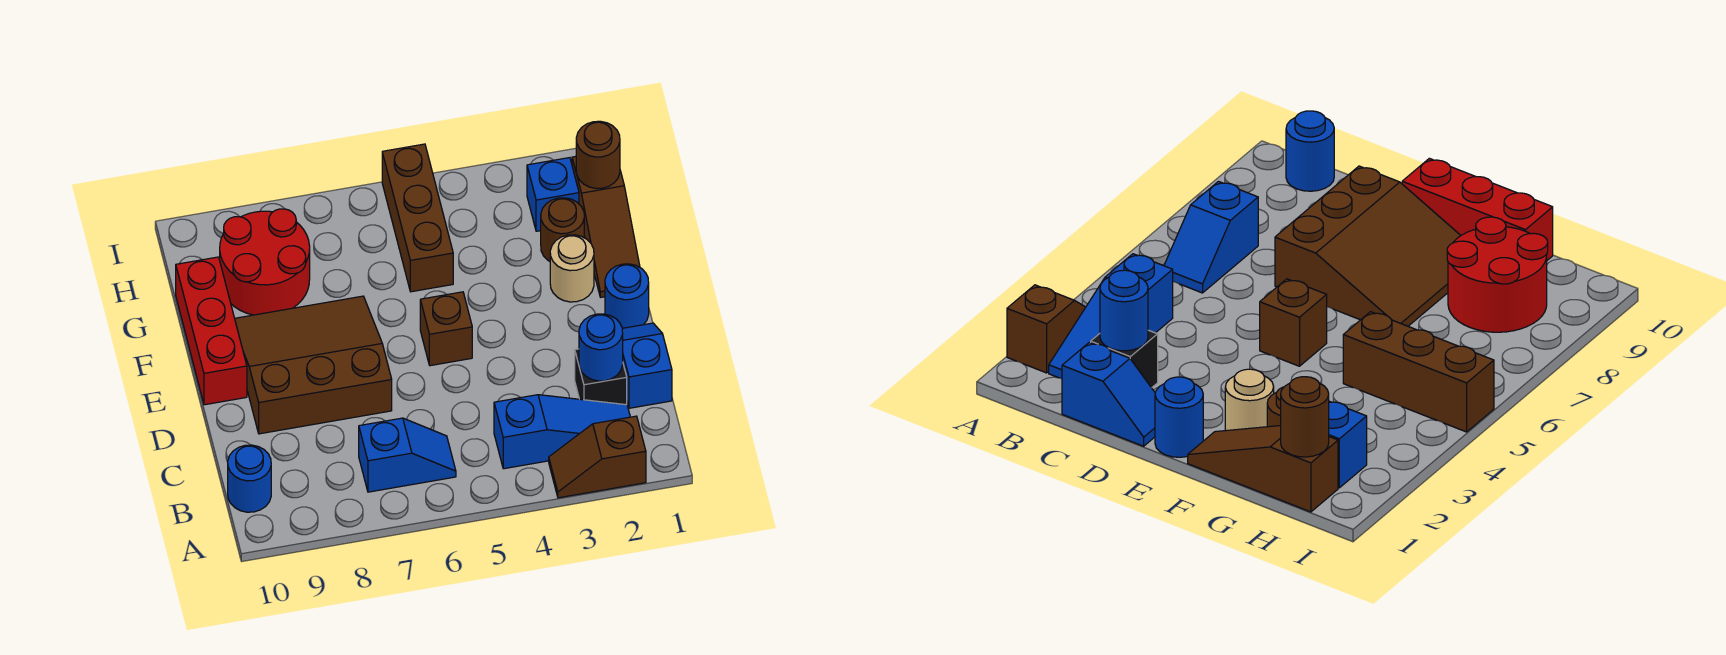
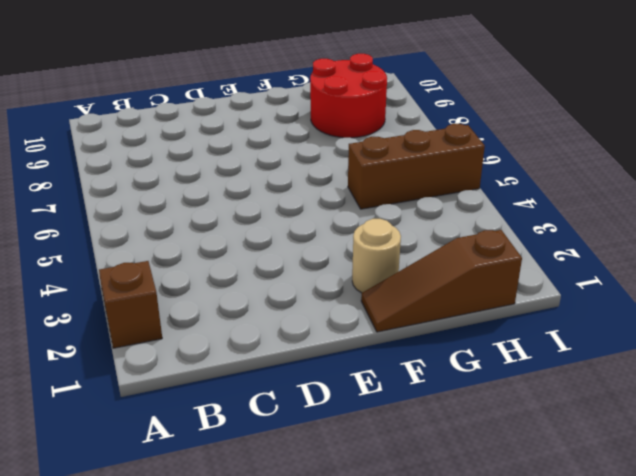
none -> blue 1x3 slope [494,395,630,469]
none -> blue 1x2 slope [359,418,456,492]
none -> blue 1x1 round brick [228,445,271,512]

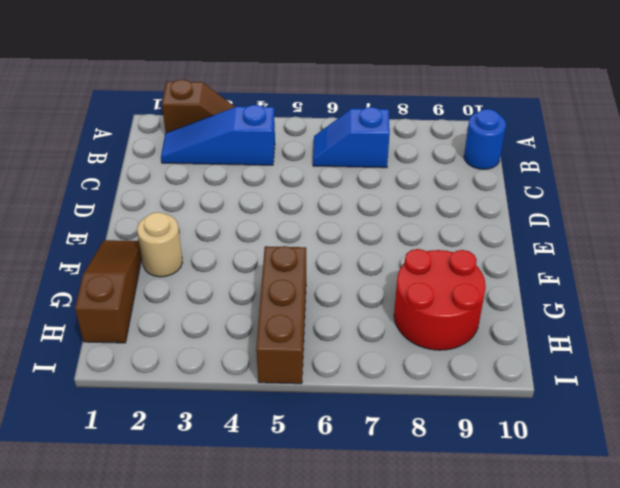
none -> blue 1x2 slope [622,323,672,408]
none -> black 1x1 brick [575,349,627,405]
none -> brown 3x3 slope [235,296,392,434]

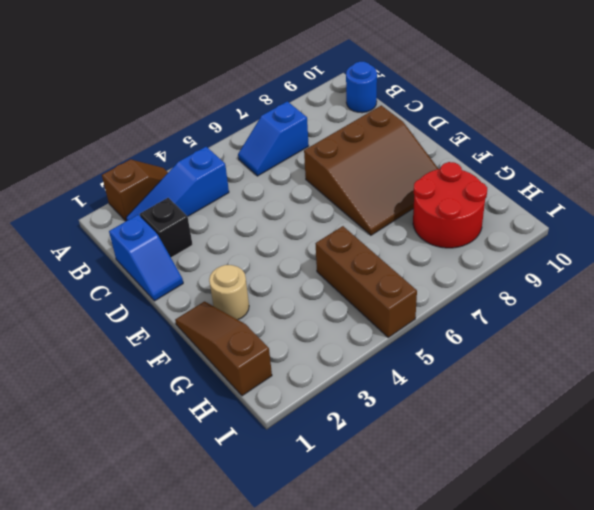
none -> blue 1x1 round brick [605,264,649,328]
none -> brown 1x1 brick [420,292,472,366]
none -> red 1x3 brick [176,257,247,405]

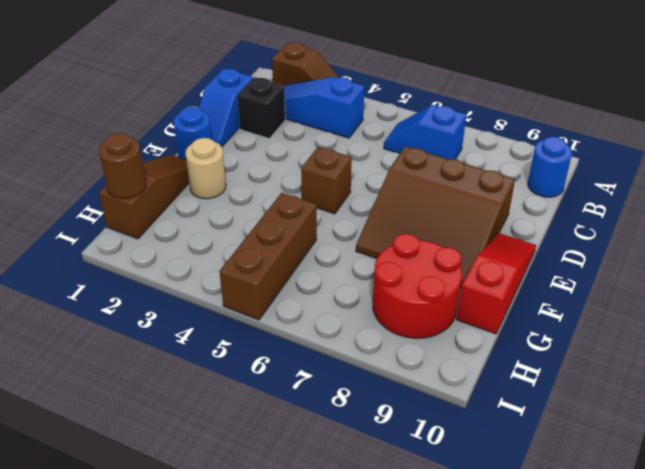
red 1x3 slope [457,233,536,334] -> red 1x3 brick [176,257,247,405]
none -> brown 1x1 round brick [541,198,584,261]
none -> blue 1x1 brick [527,158,579,231]
none -> blue 1x1 round brick [579,314,623,381]

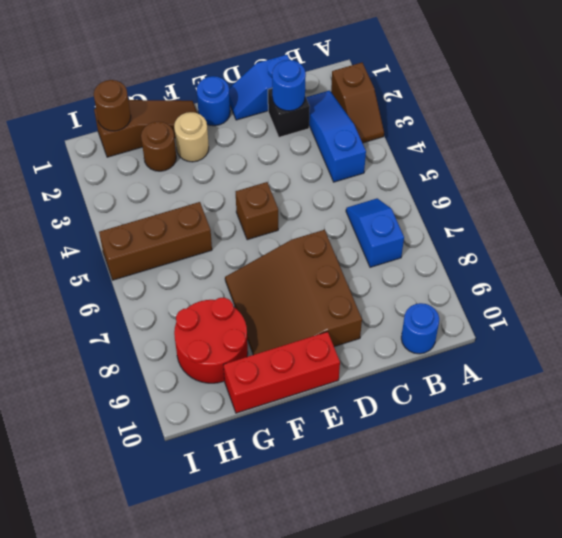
none -> blue 1x1 brick [527,158,579,231]

